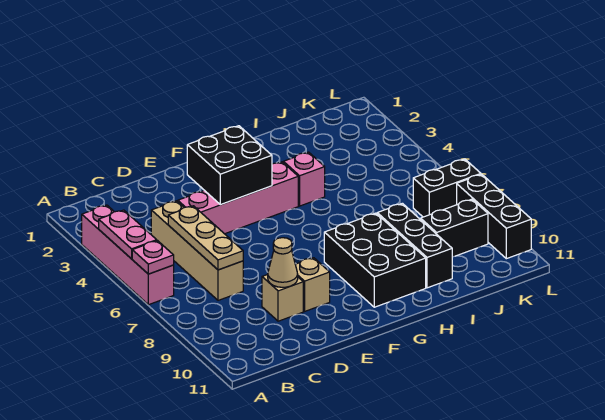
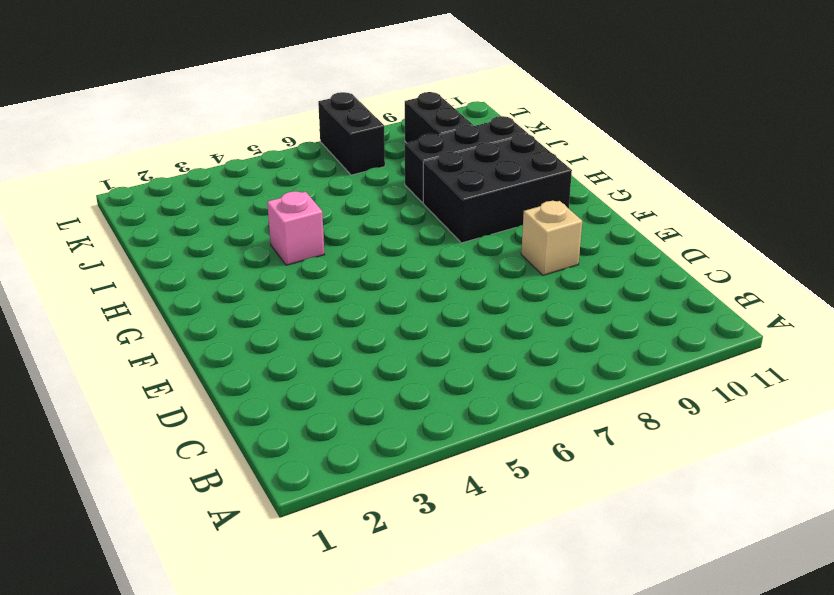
none -> pink 1x4 brick [82,205,174,305]
none -> tan 1x4 brick [151,201,243,300]
none -> pink 1x4 brick [178,162,298,234]

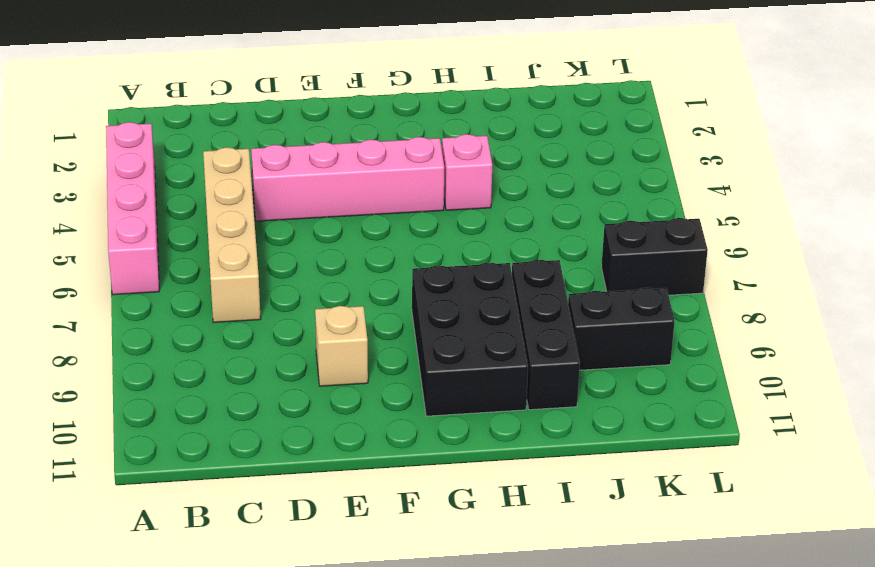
none -> tan 1x1 brick [262,275,303,321]
none -> black 1x3 brick [457,174,531,259]
none -> pink 1x2 plate [99,210,157,259]

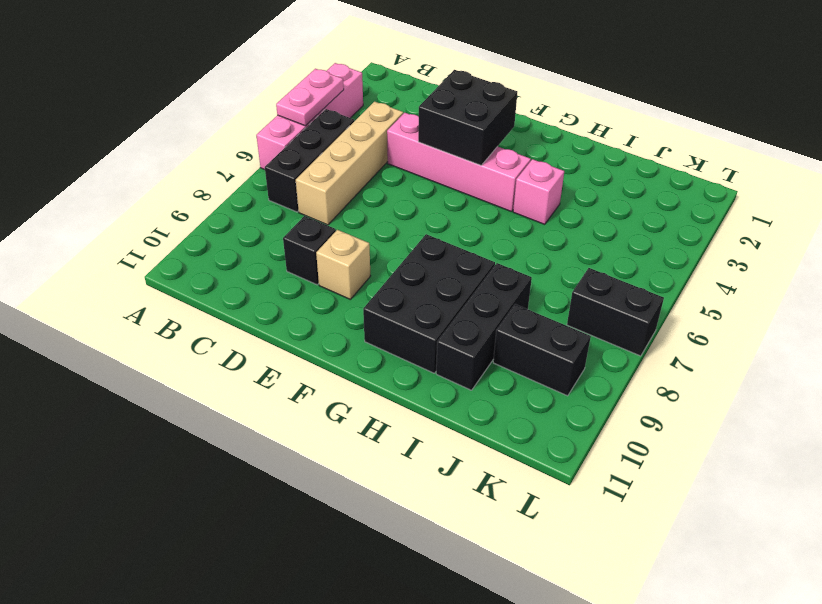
black 1x3 brick [265,109,354,212] -> black 1x3 brick moved to [457,174,531,259]
black 1x1 brick [283,216,336,285] -> tan 1x1 brick [262,275,303,321]
none -> pink 1x1 plate [132,241,174,274]
none -> tan 1x3 plate [168,206,243,270]
none -> tan 1x1 cone [268,238,298,287]

